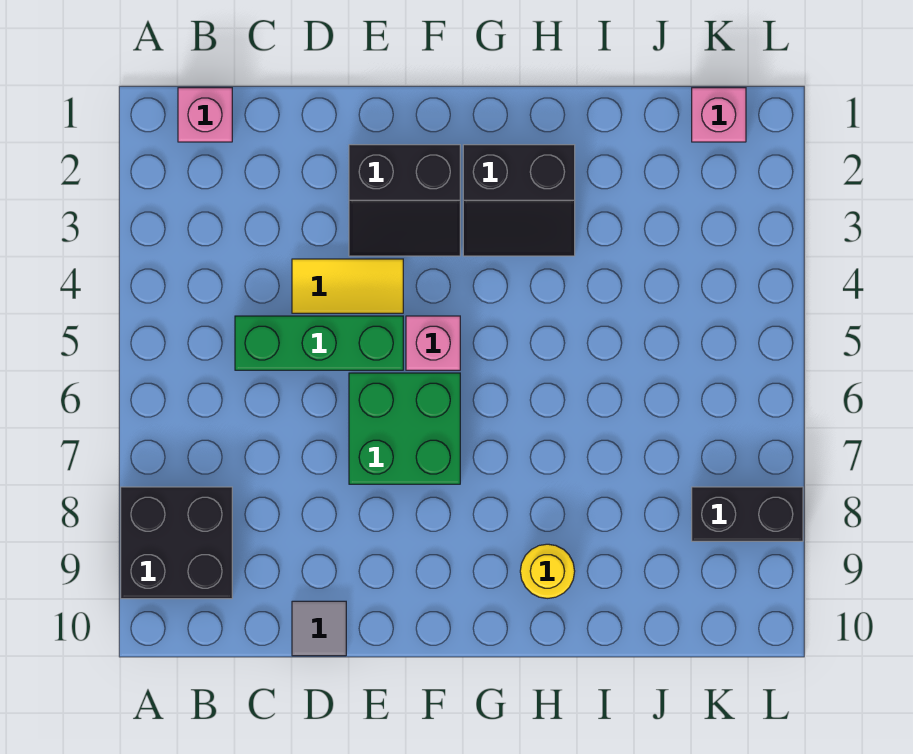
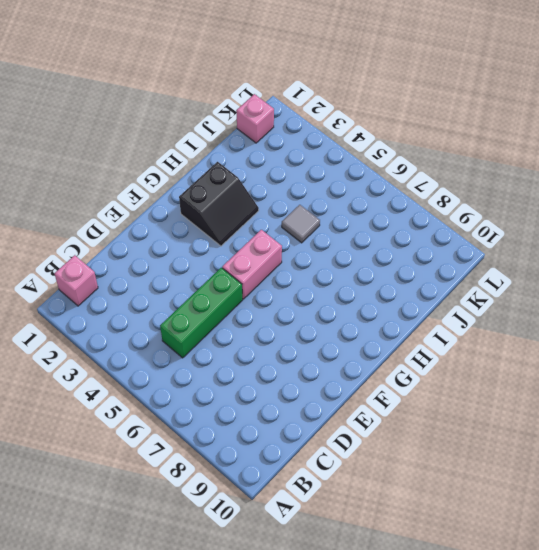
pink 1x2 brick [222,230,282,299] -> pink 1x1 brick [406,316,460,370]
grey 1x1 tile [282,205,320,243] -> grey 1x1 tile moved to [292,601,346,656]
none -> black 2x2 brick [121,487,232,599]
none -> yellow 1x2 tile [292,259,403,313]
none -> black 2x2 slope [349,145,460,256]

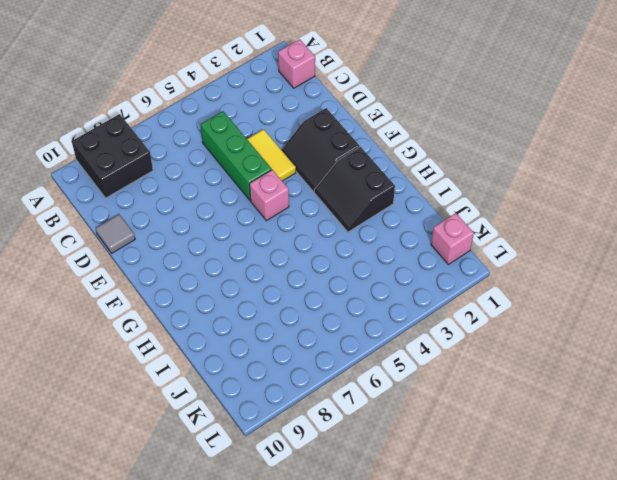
none -> green 2x2 brick [349,373,460,484]
none -> yellow 1x1 round brick [520,544,575,598]
none -> black 1x2 brick [692,487,803,541]

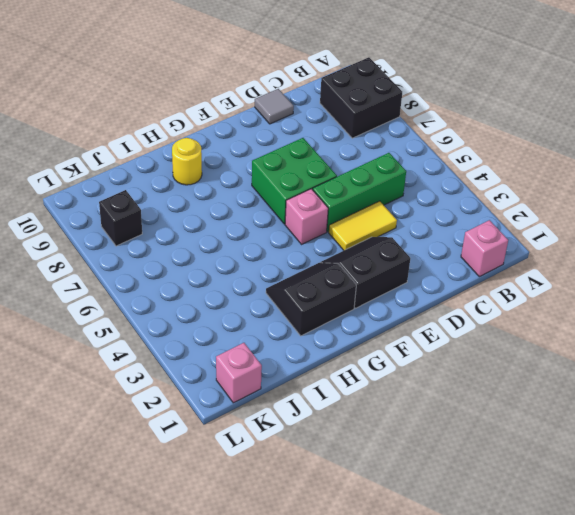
black 1x1 brick [99,190,142,246] -> black 1x2 brick [692,487,803,541]

